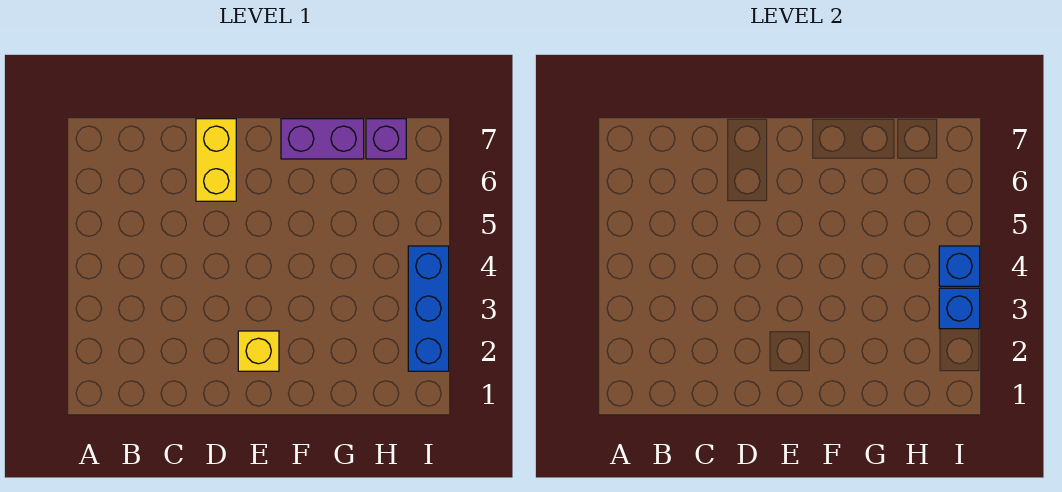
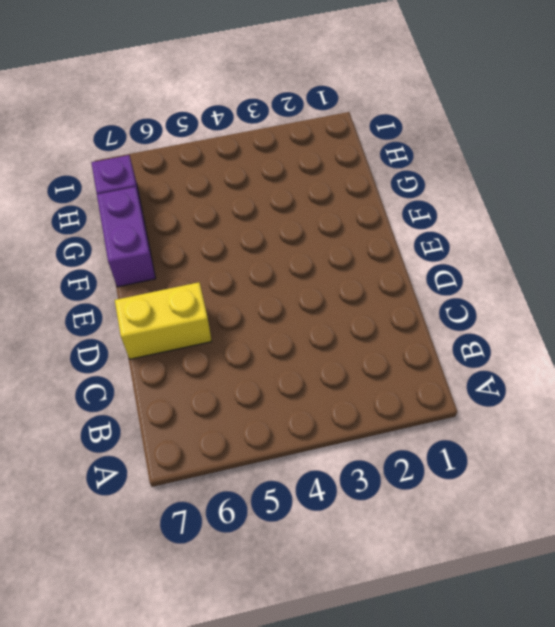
none -> yellow 1x1 brick [238,331,279,371]
none -> blue 1x3 brick [408,246,449,371]

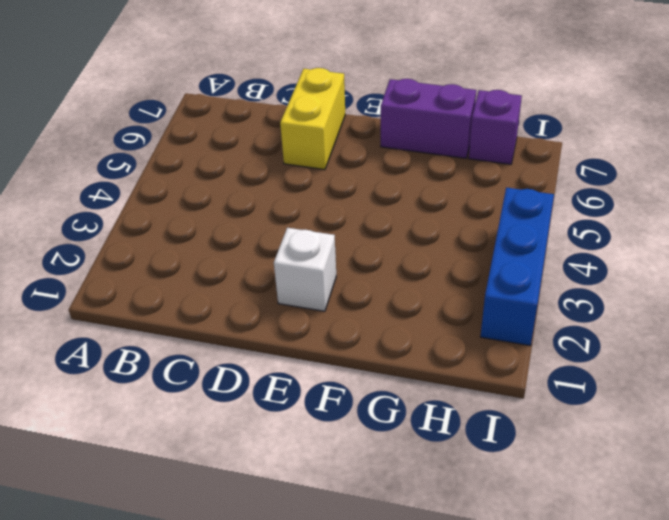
white 1x1 brick [274,228,336,311] -> yellow 1x1 brick [238,331,279,371]
none -> blue 1x1 brick [939,288,980,329]
none -> blue 1x1 brick [939,246,980,286]

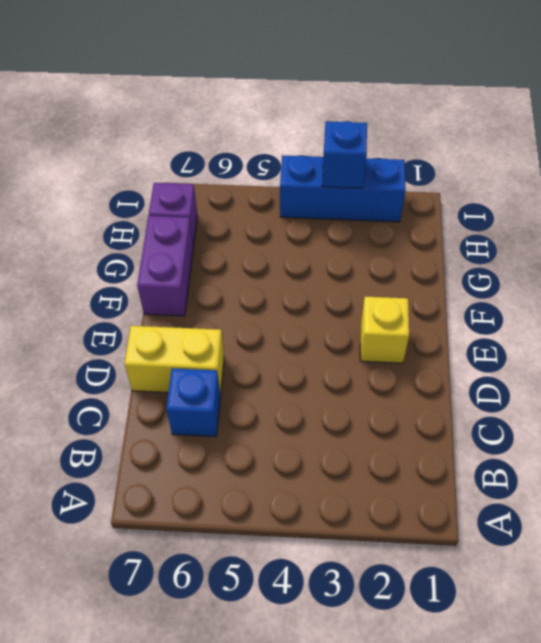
blue 1x1 brick [166,368,220,437] -> blue 1x1 brick moved to [939,246,980,286]

